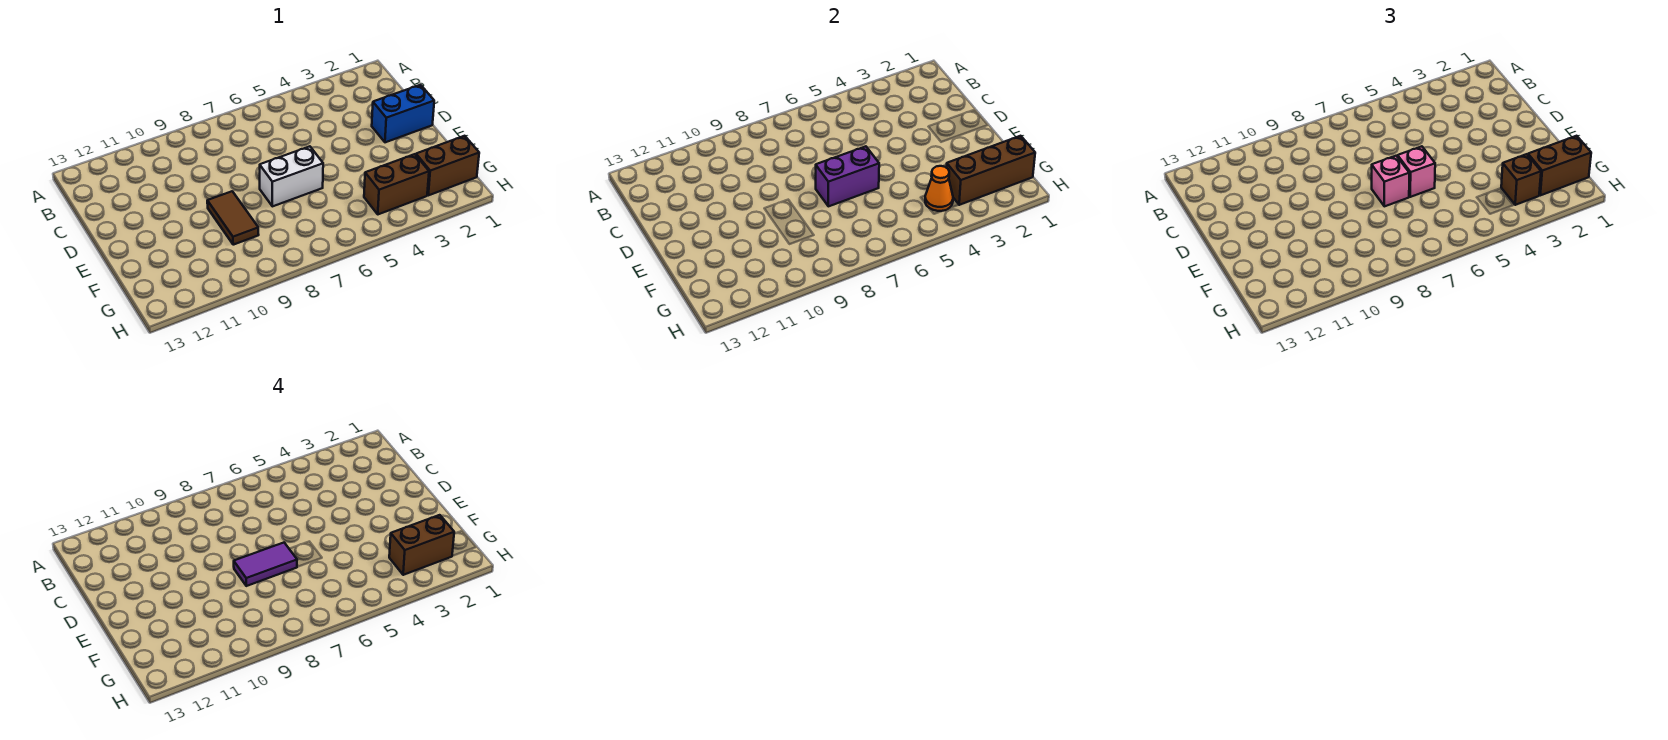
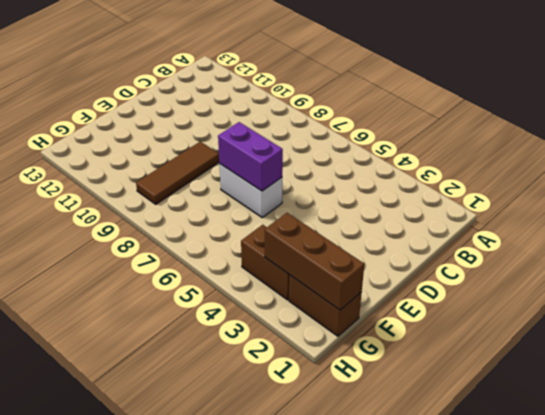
brown 1x3 tile [136,142,219,204] -> brown 1x2 tile [207,191,259,245]
none -> blue 1x2 brick [372,85,434,142]
none -> orange 1x1 cone [925,166,953,211]
none -> pink 1x1 brick [1398,146,1435,197]

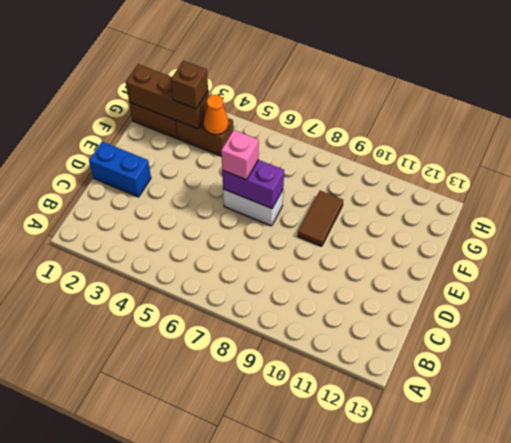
none -> pink 1x1 brick [1372,156,1409,206]
none -> brown 1x2 brick [1528,136,1591,195]
none -> purple 1x2 tile [234,543,297,586]

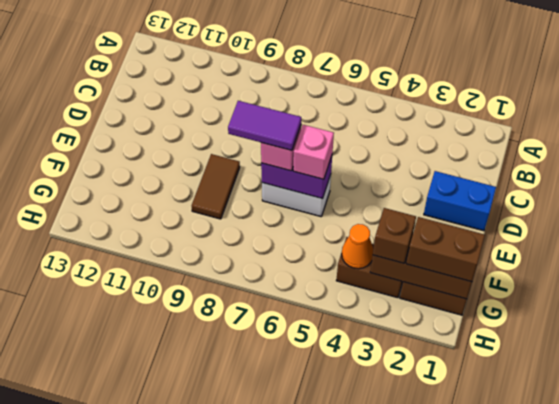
none -> brown 1x2 brick [389,515,454,575]

